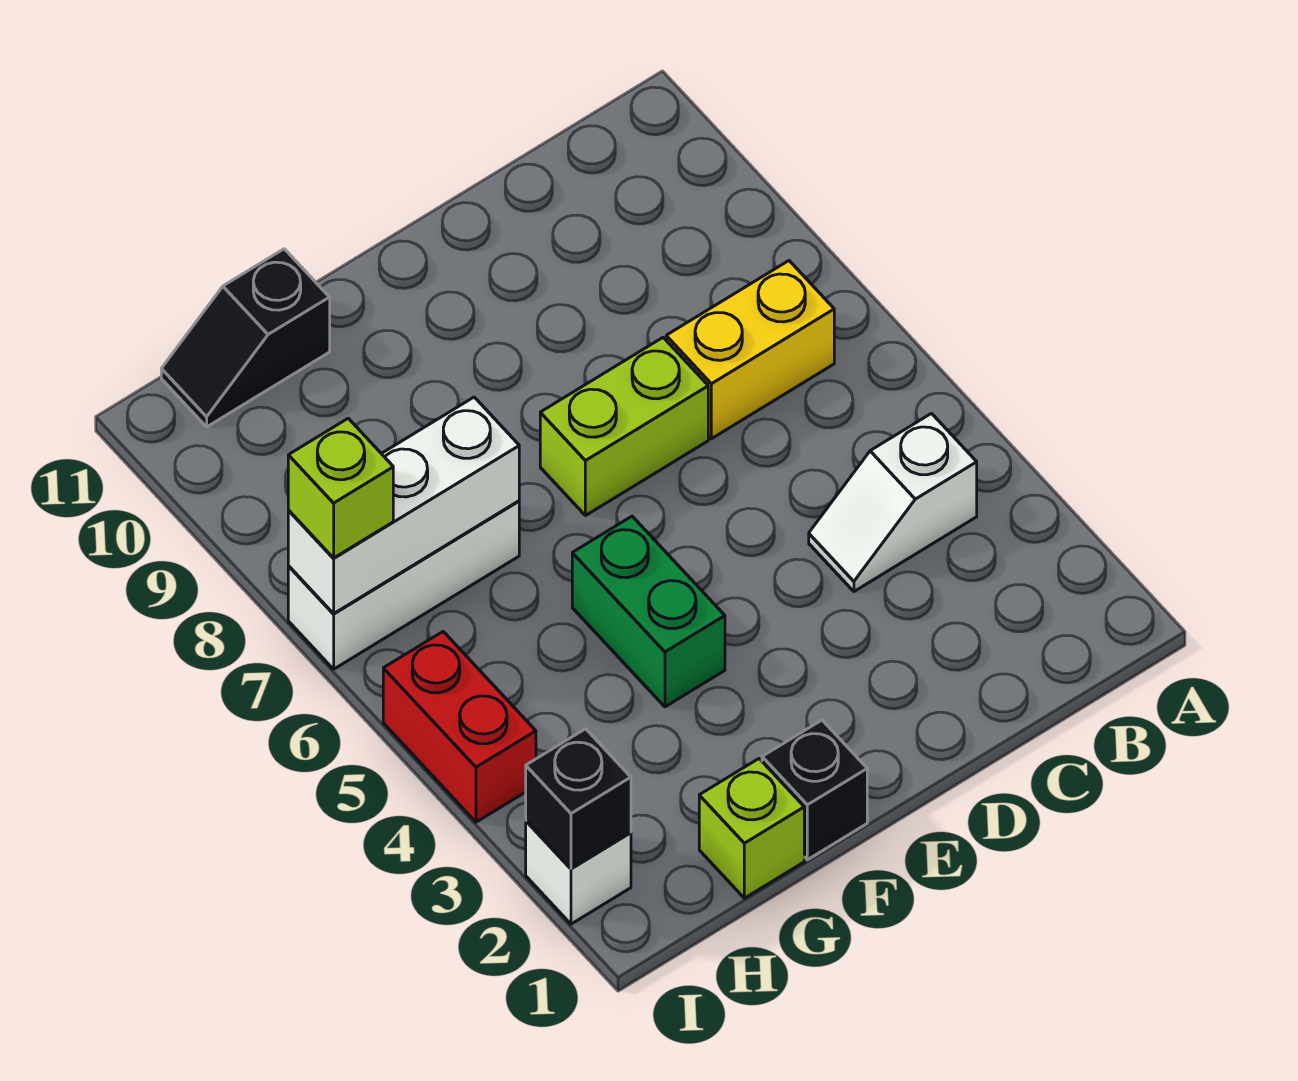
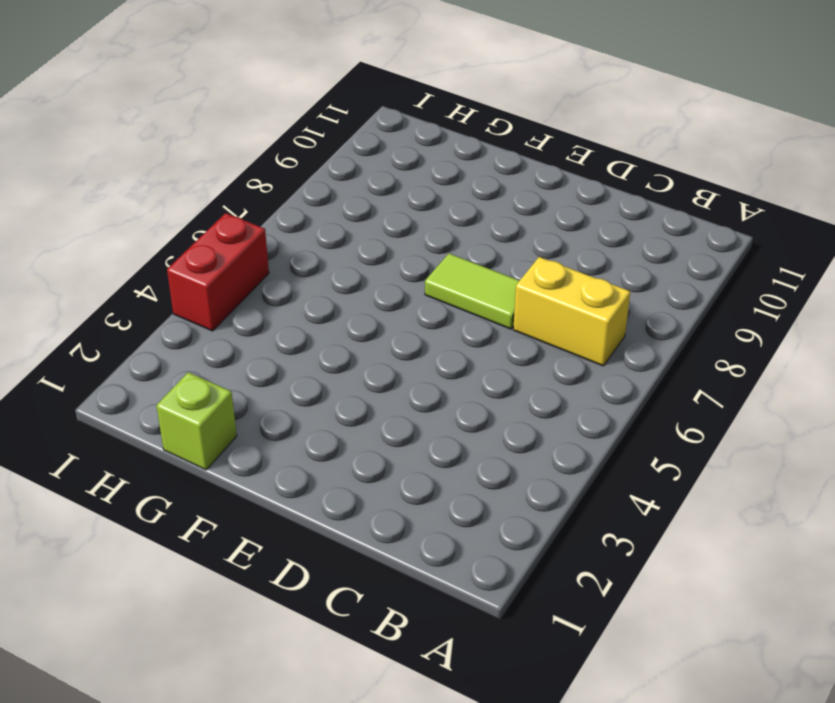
lime 1x2 tile [425,253,520,329] -> lime 1x2 brick [540,338,708,516]
none -> white 1x2 slope [809,414,977,591]
none -> black 1x1 brick [762,720,867,860]
none -> green 1x2 brick [572,516,725,707]

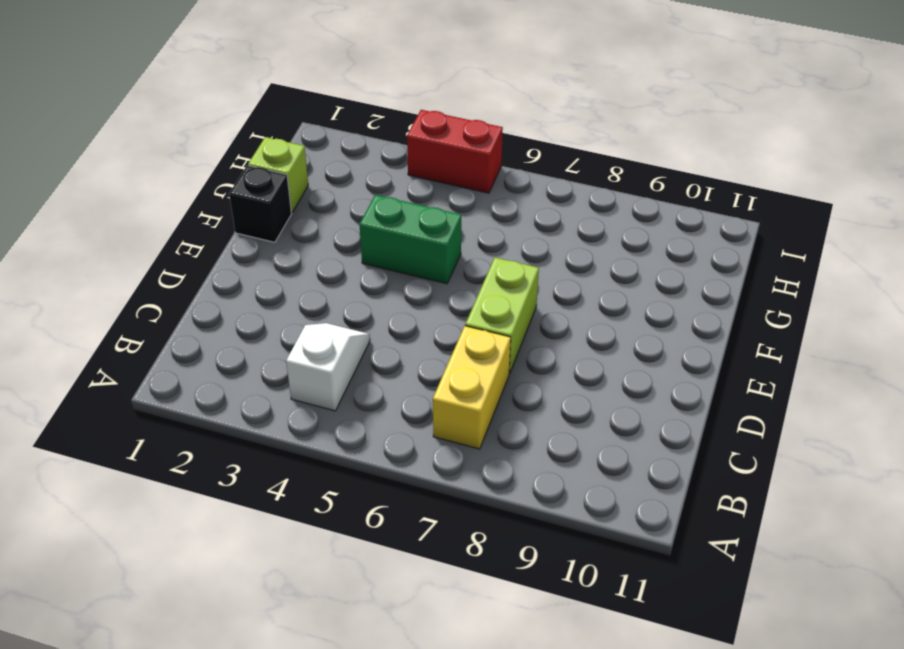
none -> white 1x3 brick [288,501,519,669]
none -> black 1x2 slope [161,249,330,427]
none -> white 1x1 brick [526,821,631,924]

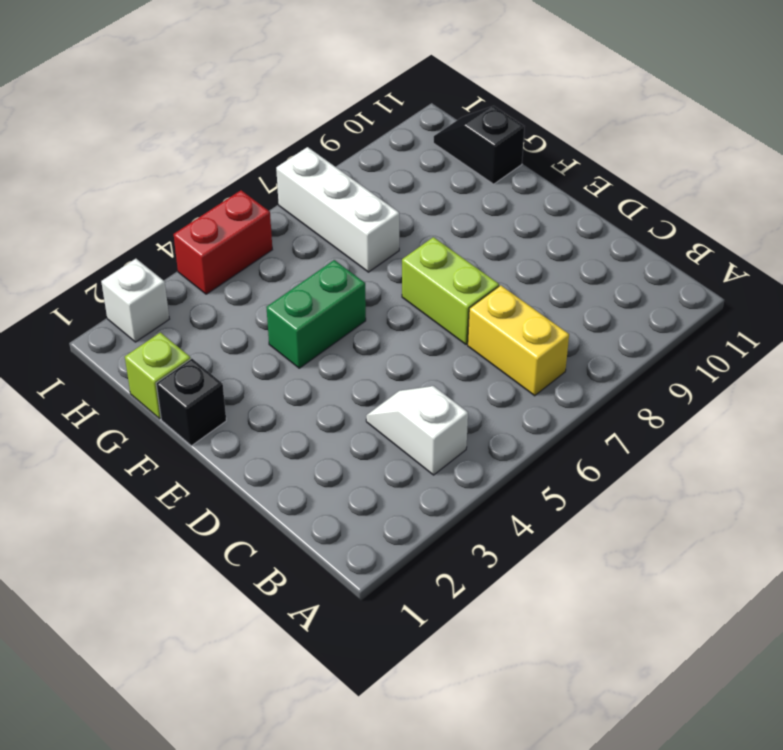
none -> white 1x3 brick [288,397,519,614]
none -> black 1x1 brick [526,729,631,868]
none -> lime 1x1 brick [288,418,393,558]

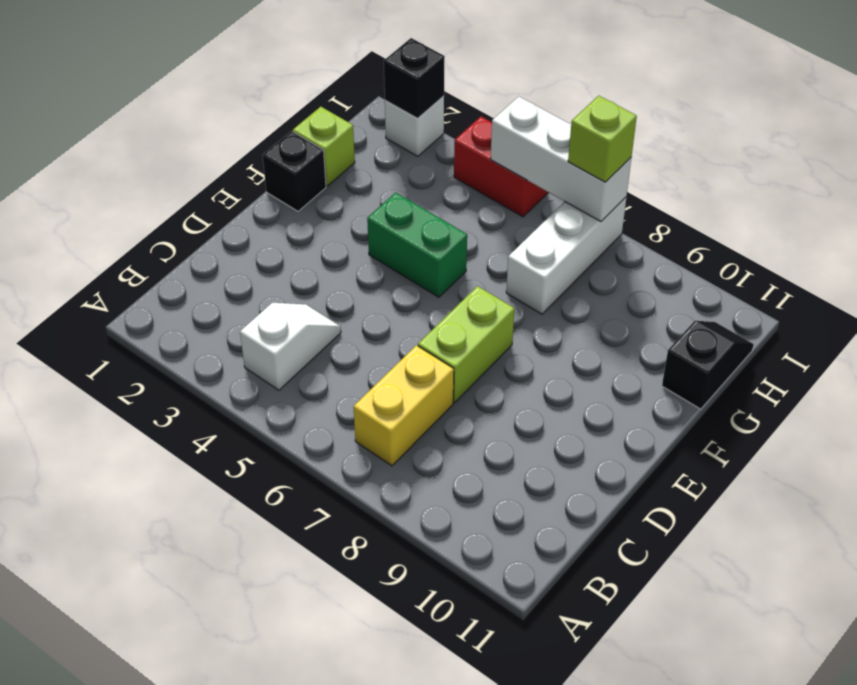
white 1x3 brick [491,96,631,222] -> white 1x3 brick turned to [288,397,519,614]

